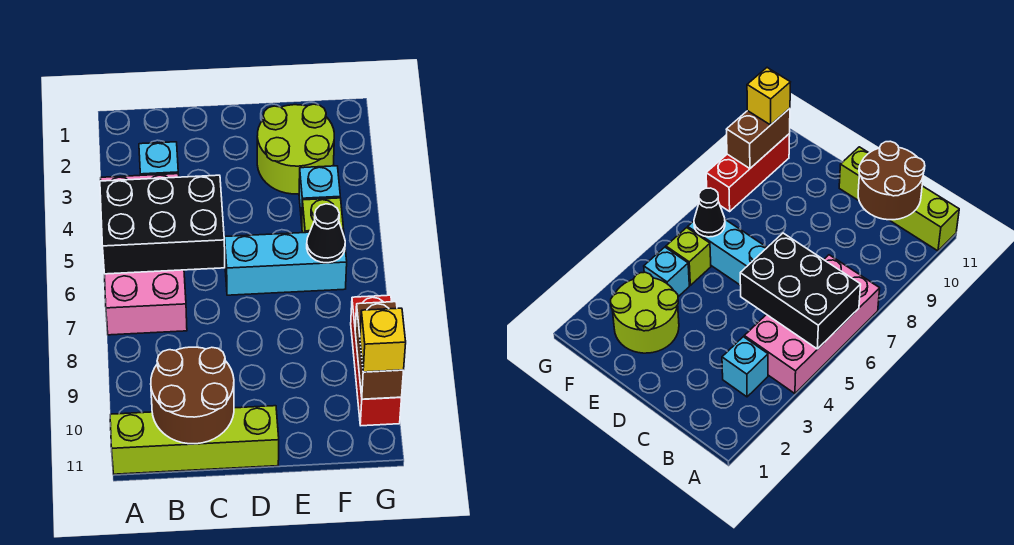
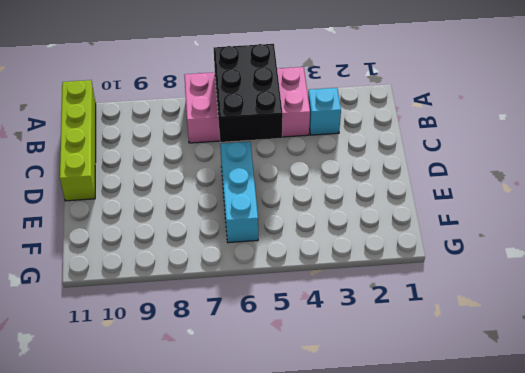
none -> lime 2x2 round brick [257,104,334,194]
none -> cyan 1x1 brick [299,166,340,223]
none -> lime 1x1 brick [302,198,344,233]

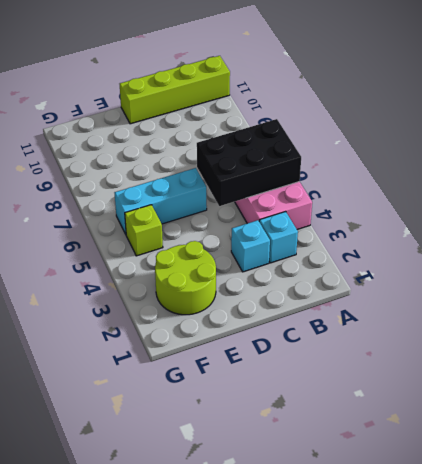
cyan 1x1 brick [231,220,270,272] -> cyan 1x1 brick moved to [299,166,340,223]
none -> red 1x3 brick [351,295,401,426]
none -> brown 2x2 round brick [151,347,234,444]
none -> black 1x1 cone [307,204,345,263]

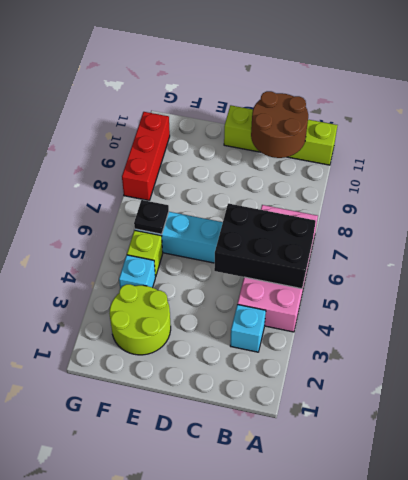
black 1x1 plate [134,200,169,234] -> black 1x1 cone [307,204,345,263]
none -> brown 1x2 brick [355,302,404,399]
none -> yellow 1x1 brick [360,308,406,372]

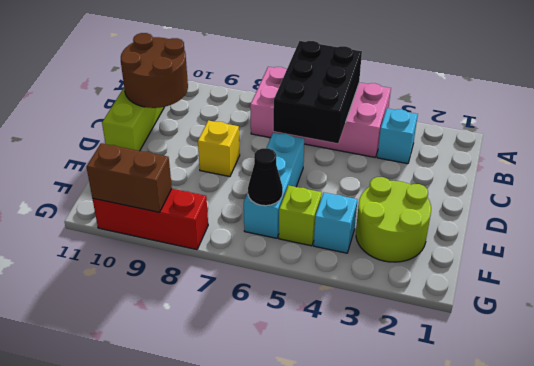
yellow 1x1 brick [198,120,240,177] -> yellow 1x1 brick moved to [360,308,406,372]

